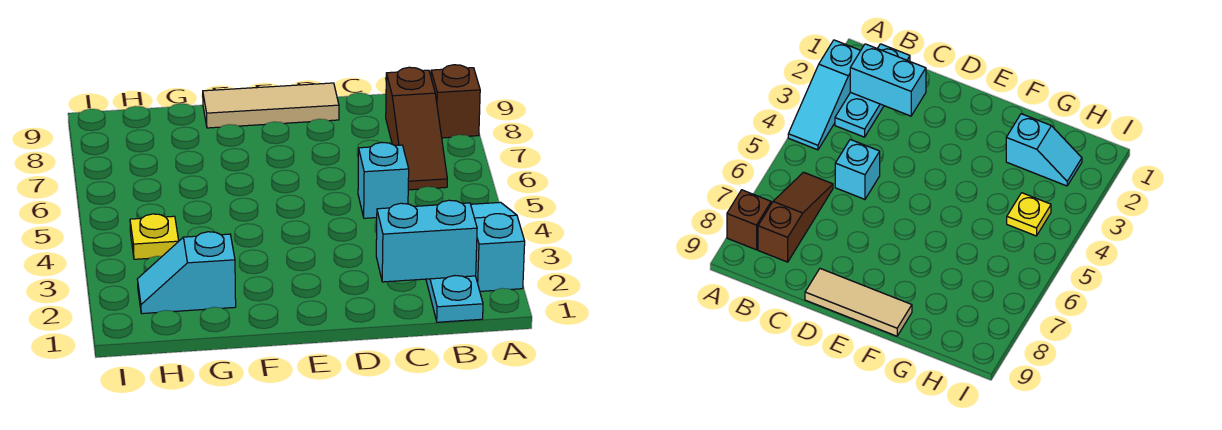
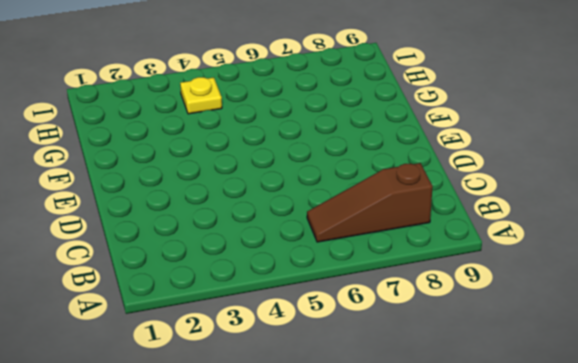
none -> cyan 1x3 slope [471,202,525,291]
none -> brown 1x1 brick [431,65,480,138]

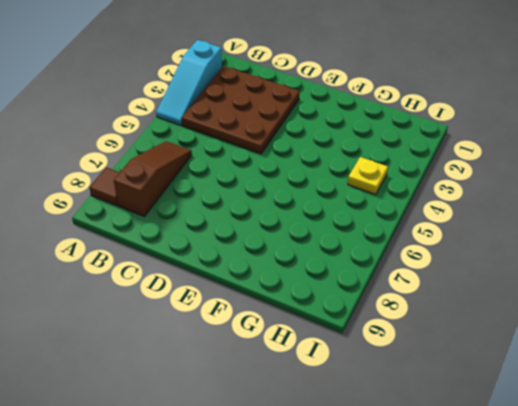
brown 1x1 tile [89,167,120,206] -> brown 1x1 brick [431,65,480,138]
brown 3x3 plate [182,66,300,154] -> cyan 1x3 plate [426,276,483,322]
none -> cyan 1x1 brick [358,143,409,218]
none -> tan 1x3 tile [203,83,339,128]

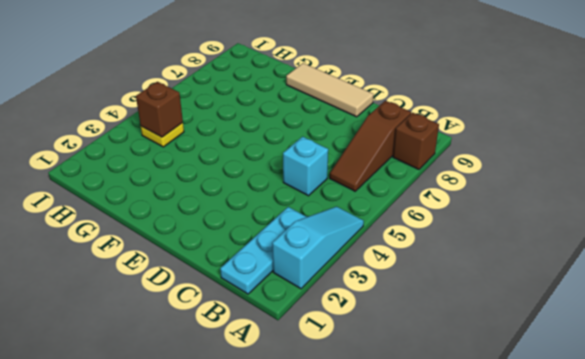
brown 1x1 brick [136,82,183,137] -> none
none -> cyan 1x2 slope [137,232,236,314]
none -> cyan 1x2 brick [376,200,477,282]

